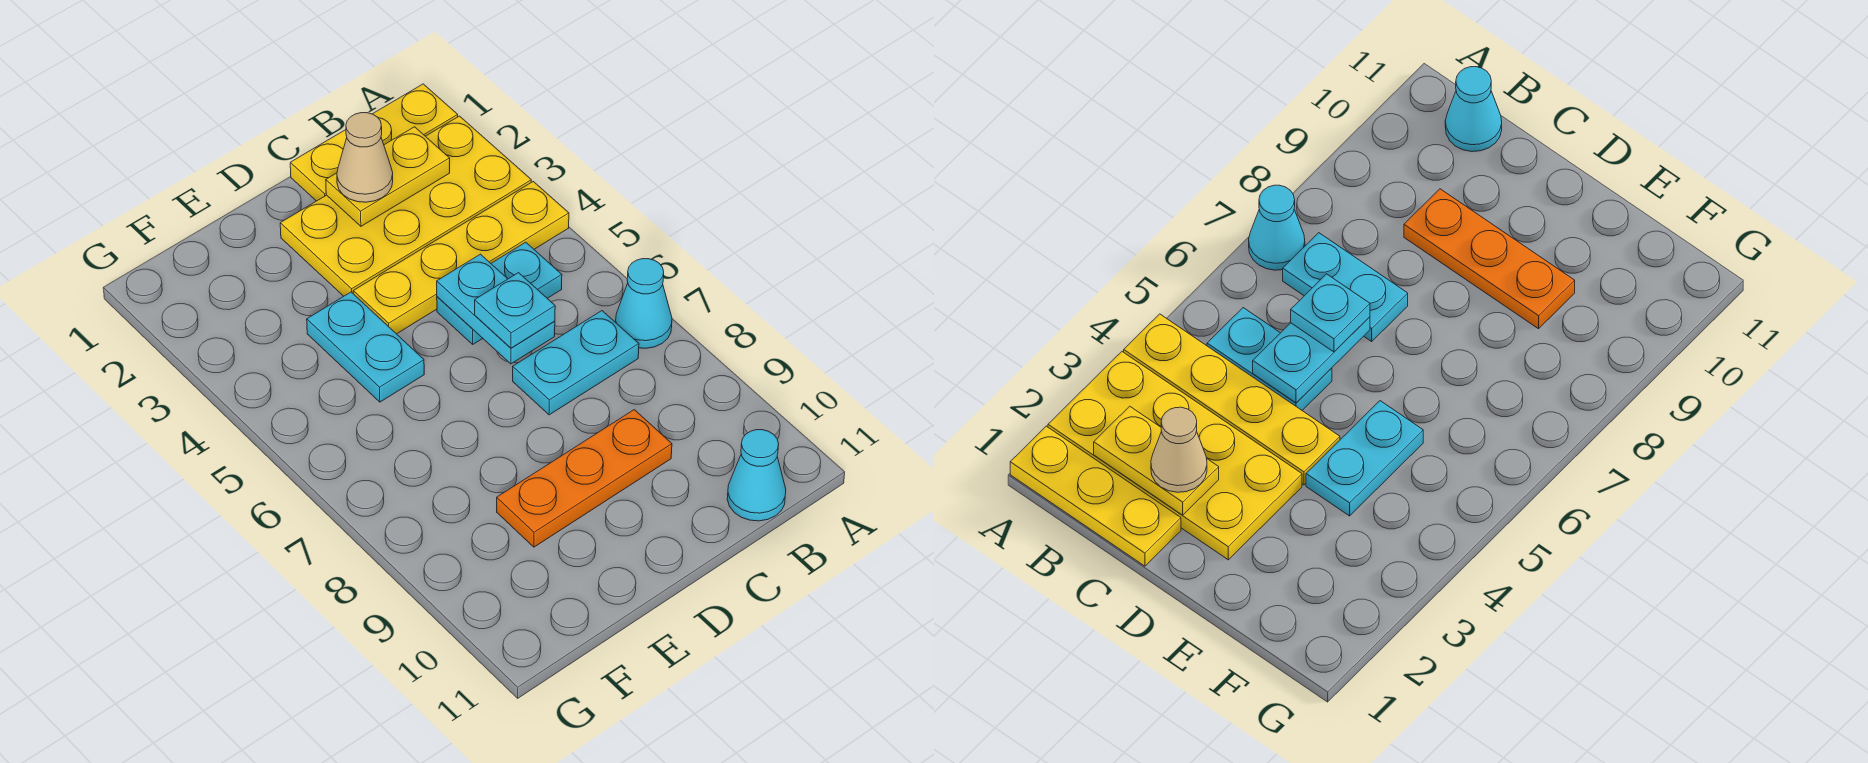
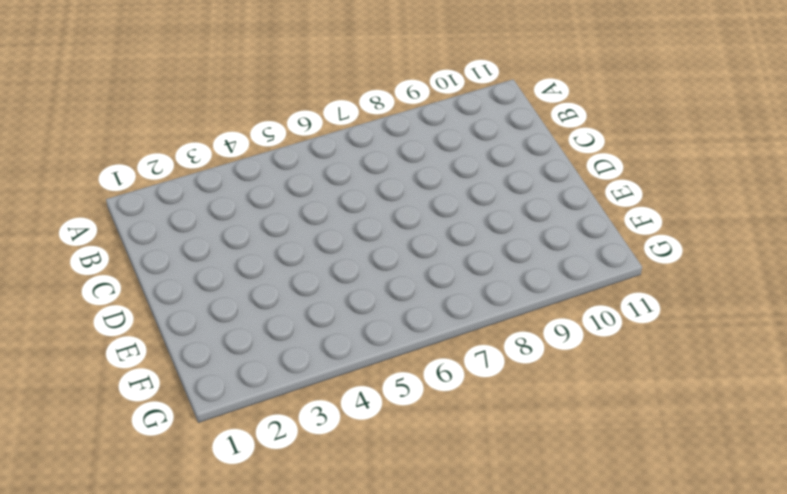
none -> yellow 1x3 plate [290,84,458,201]
none -> yellow 2x4 plate [280,116,531,296]
none -> yellow 1x4 plate [353,182,569,334]

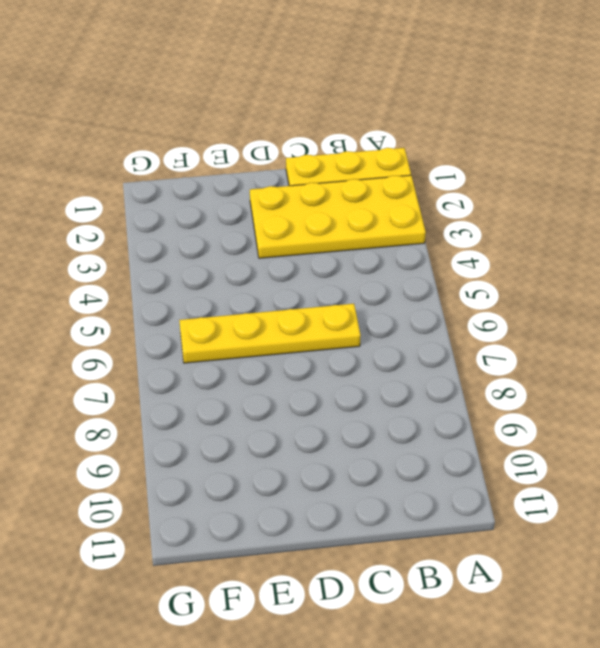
yellow 1x4 plate [179,304,361,363] -> yellow 1x4 plate moved to [353,182,569,334]
none -> cyan 1x1 cone [616,259,672,348]
none -> cyan 1x2 plate [437,242,562,344]
none -> cyan 1x2 plate [513,311,639,415]

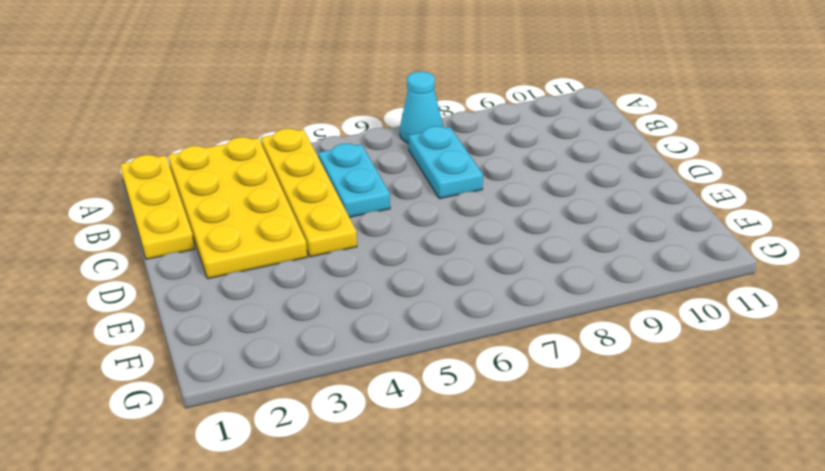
none -> cyan 1x1 cone [727,430,786,521]
none -> orange 1x3 plate [497,410,672,547]
none -> cyan 1x2 plate [307,292,424,402]

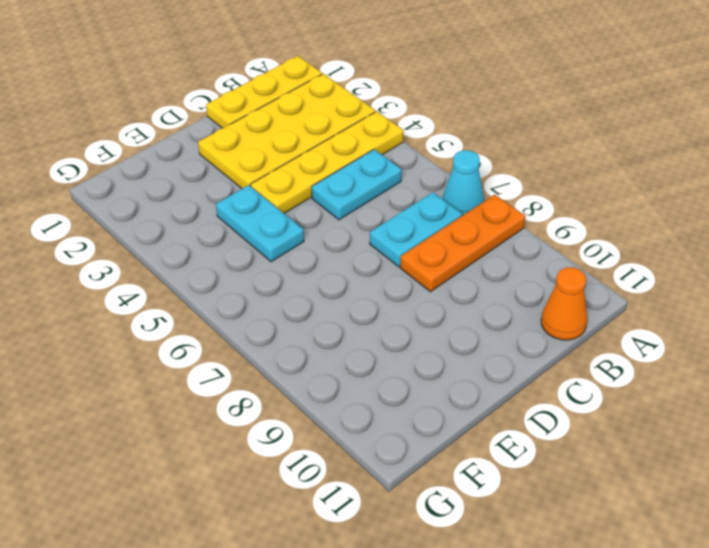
orange 1x3 plate [400,195,525,292] -> orange 1x3 plate moved to [497,410,672,547]
orange 1x1 cone [541,267,587,340] -> cyan 1x1 cone [727,430,786,521]
none -> yellow 1x2 plate [326,127,450,226]
none -> cyan 1x2 plate [437,254,555,364]
none -> tan 1x1 cone [337,113,393,202]

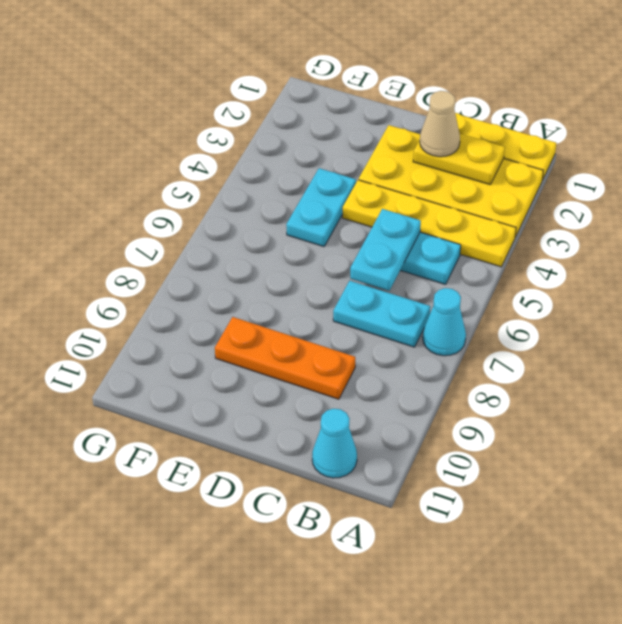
none -> cyan 1x1 plate [475,273,555,348]

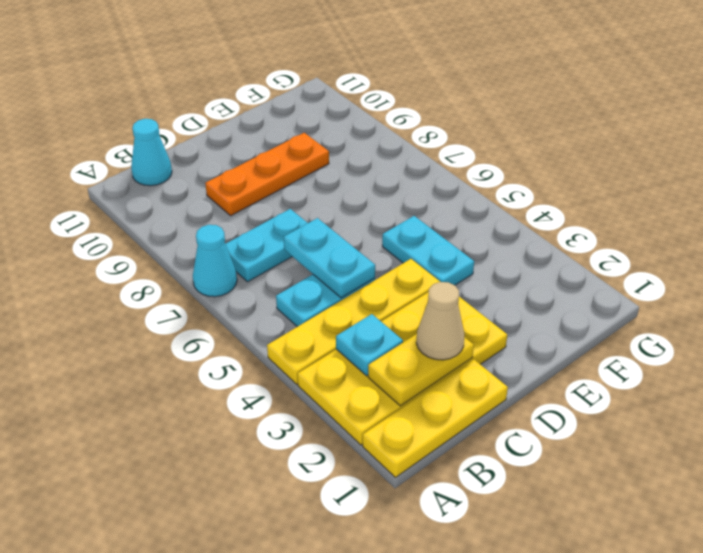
cyan 1x1 plate [336,314,403,376] -> cyan 1x1 plate moved to [475,273,555,348]

